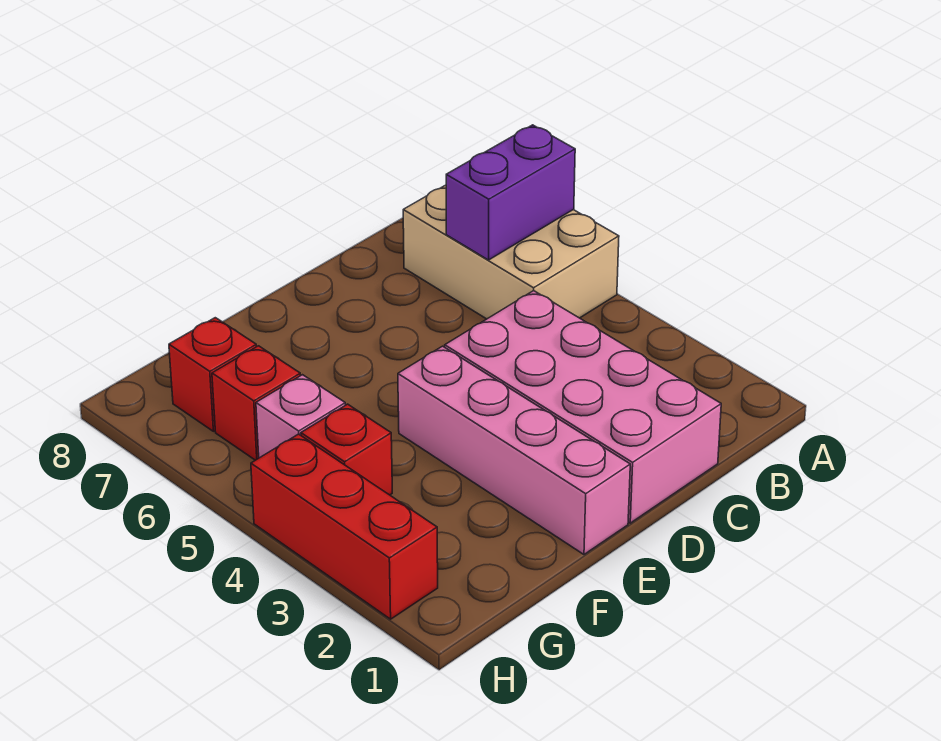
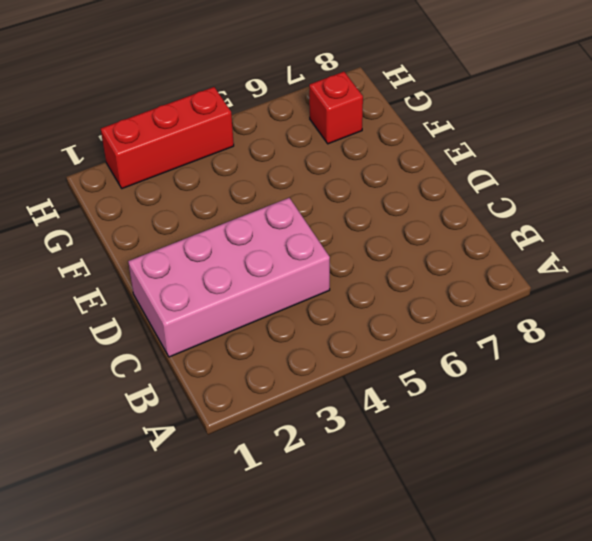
none -> tan 2x3 brick [403,185,619,319]
none -> pink 1x4 brick [398,346,630,554]

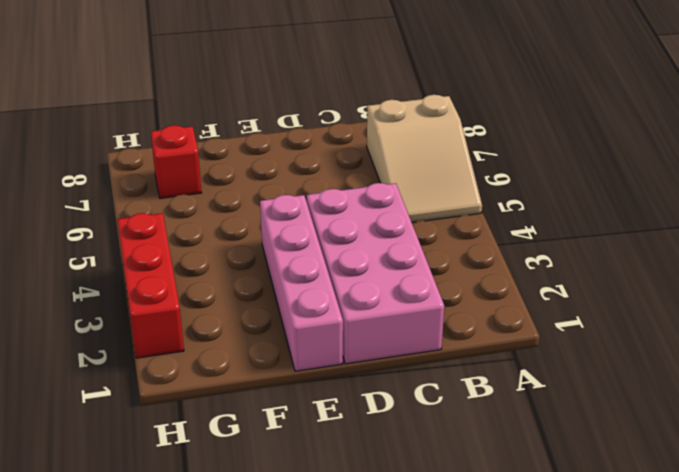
tan 2x3 slope [367,95,482,222] -> tan 2x3 brick [403,185,619,319]
none -> red 1x1 brick [301,404,392,495]
none -> pink 1x1 brick [256,375,345,458]

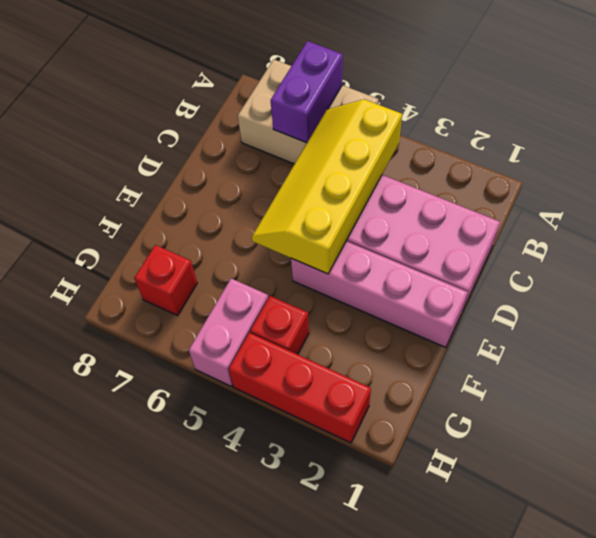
yellow 2x4 slope [252,99,402,274] -> none
pink 1x2 brick [189,279,268,386] -> pink 1x1 brick [256,375,345,458]
none -> red 1x1 brick [212,346,301,460]

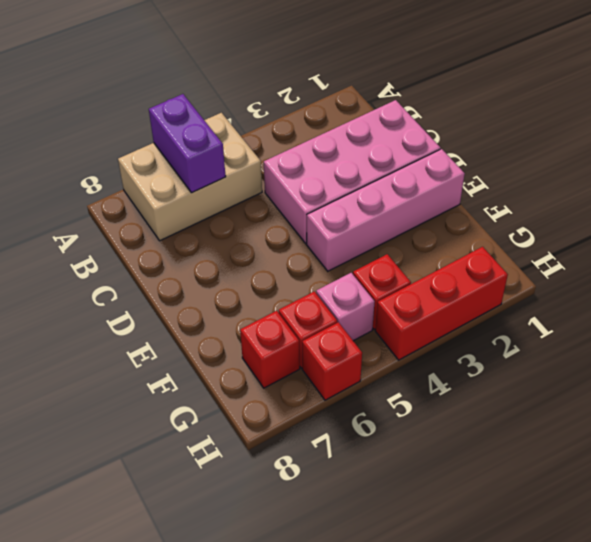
red 1x1 brick [302,322,362,400] -> none

